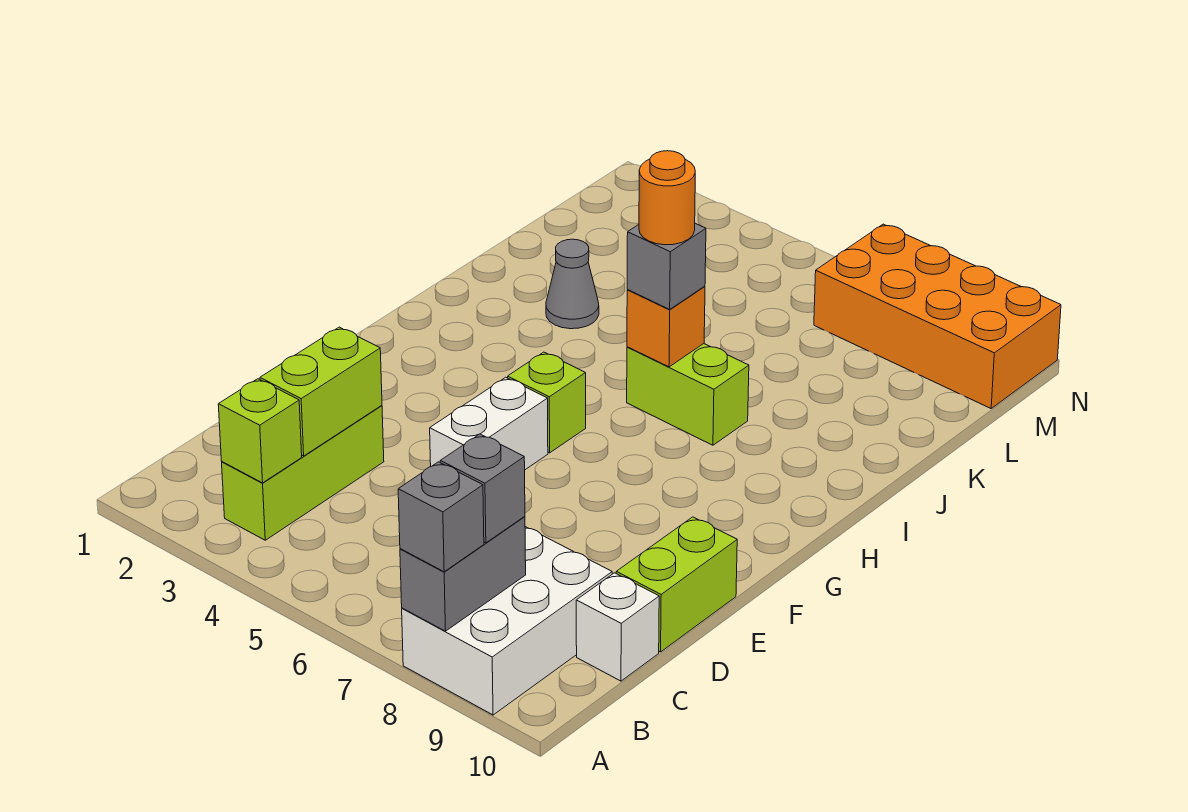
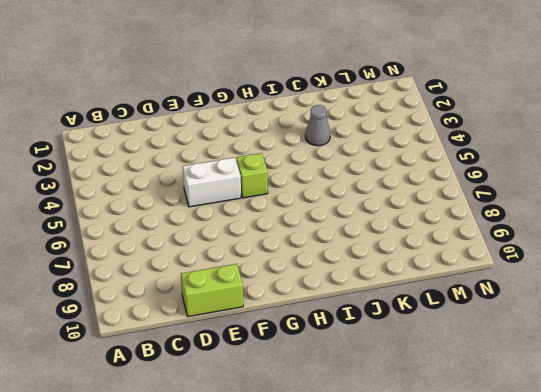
none -> white 2x3 brick [402,527,612,715]
none -> lime 1x3 brick [222,405,384,540]
none -> white 1x1 brick [576,573,659,681]

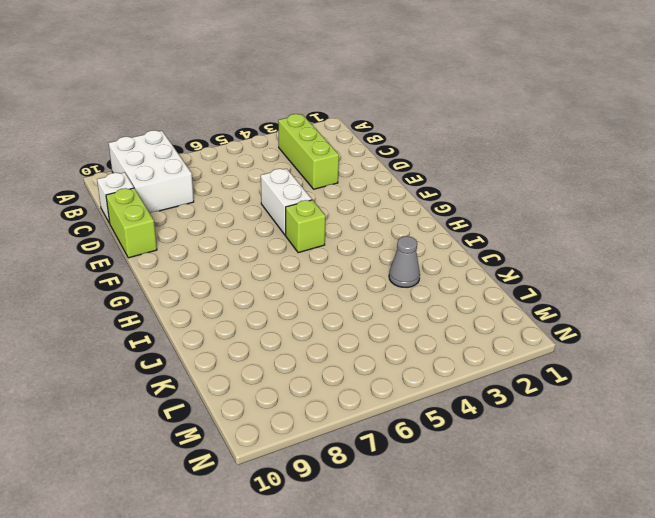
none -> lime 1x2 brick [627,344,749,445]
none -> orange 2x4 brick [814,224,1061,408]
none -> grey 1x2 brick [400,517,526,631]

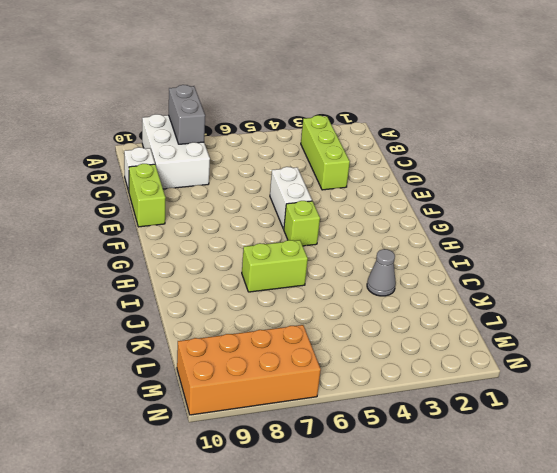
none -> lime 1x1 brick [218,379,302,483]
none -> lime 1x2 brick [260,327,382,456]
none -> orange 1x1 brick [627,286,705,367]

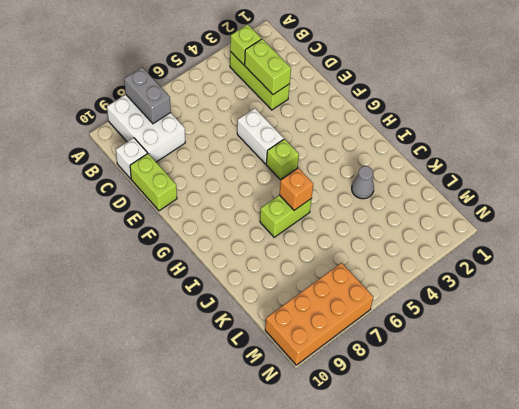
none -> grey 1x1 brick [398,462,484,572]
none -> grey 1x1 brick [440,434,525,543]
none -> grey 1x1 brick [627,223,706,309]

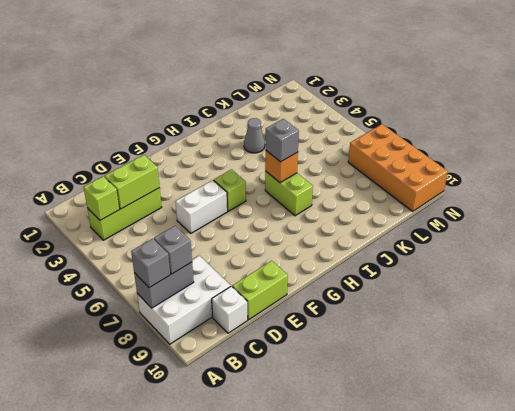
none -> orange 1x1 round brick [639,151,695,245]

